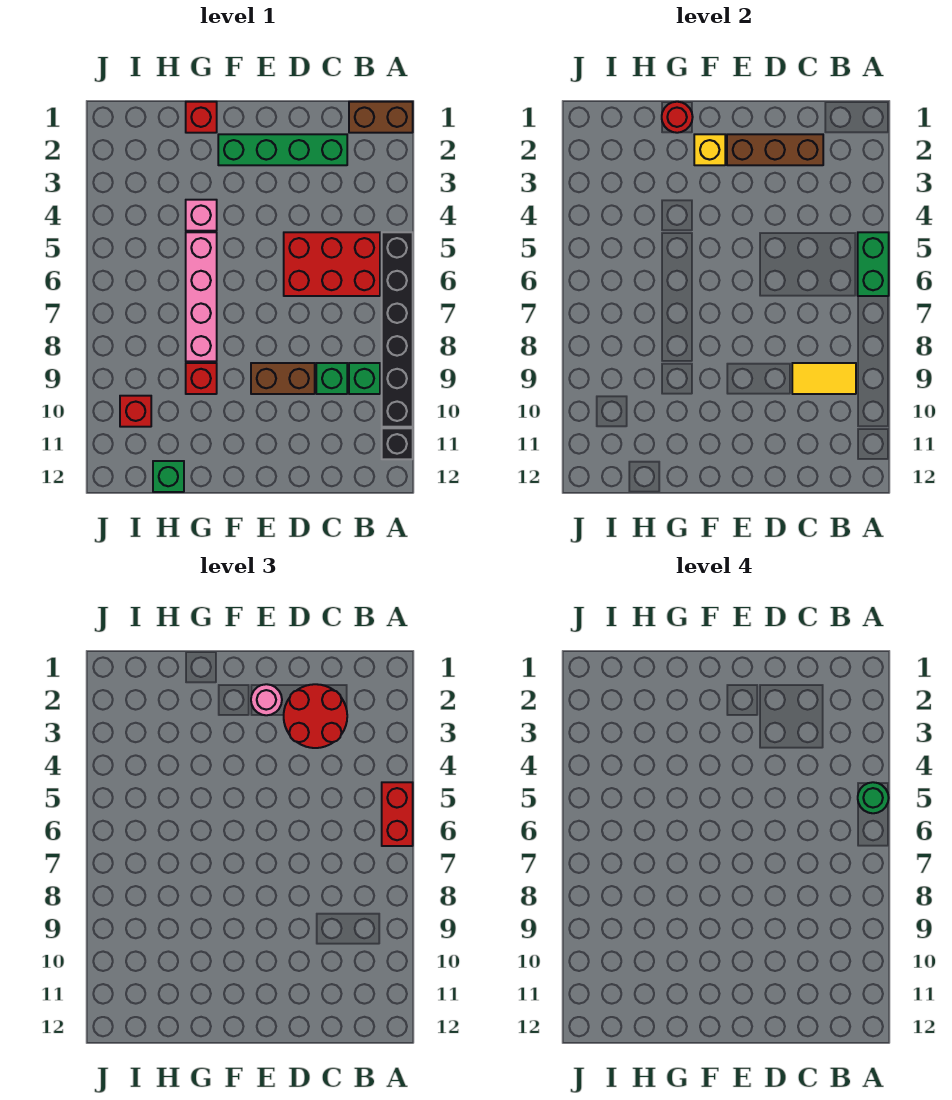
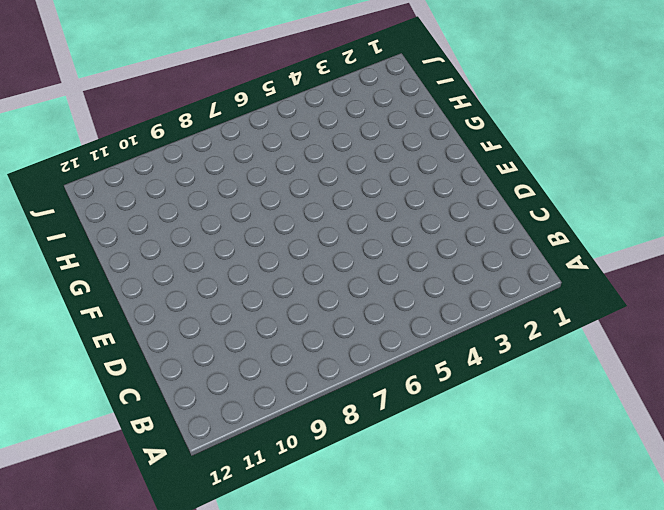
none -> brown 1x2 brick [349,102,413,133]
none -> black 1x6 brick [382,232,413,427]
none -> black 1x1 brick [382,428,413,459]

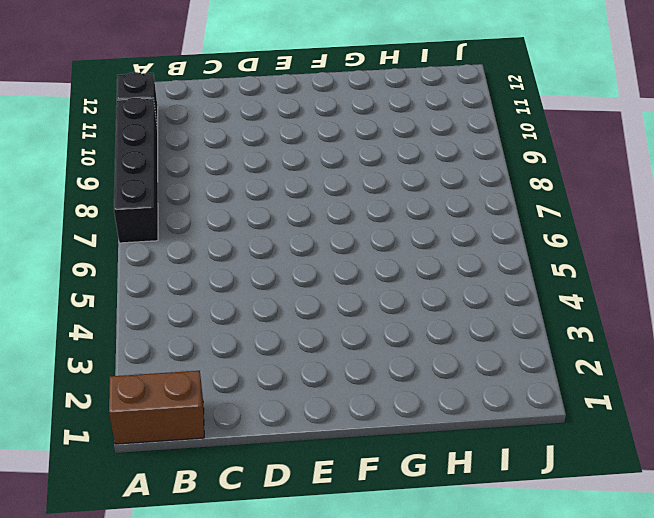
black 1x4 brick [114,97,158,243] -> black 1x6 brick [382,232,413,427]
none -> red 2x3 brick [284,232,380,296]
none -> green 1x1 brick [349,363,380,394]
none -> green 1x4 brick [218,134,347,165]

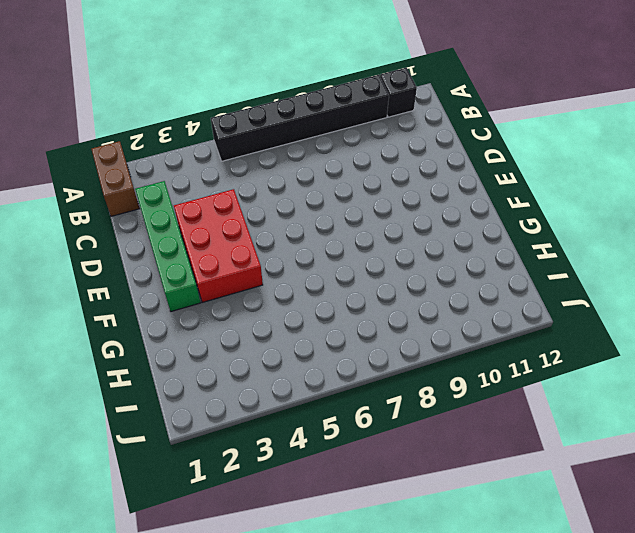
red 2x3 brick [174,189,263,303] -> red 2x3 brick moved to [284,232,380,296]
none -> green 1x1 brick [349,363,380,394]
none -> green 1x1 brick [316,363,347,394]
none -> brown 1x2 brick [251,363,315,394]

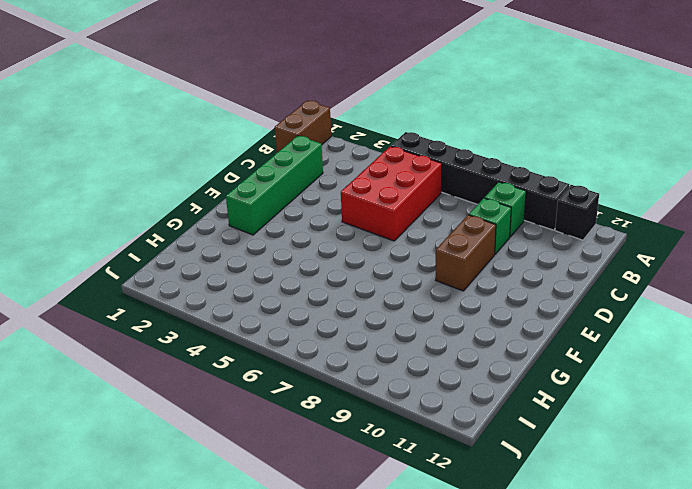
none -> red 1x1 brick [186,102,217,133]
none -> pink 1x1 brick [186,200,217,231]
none -> pink 1x4 brick [186,232,217,361]

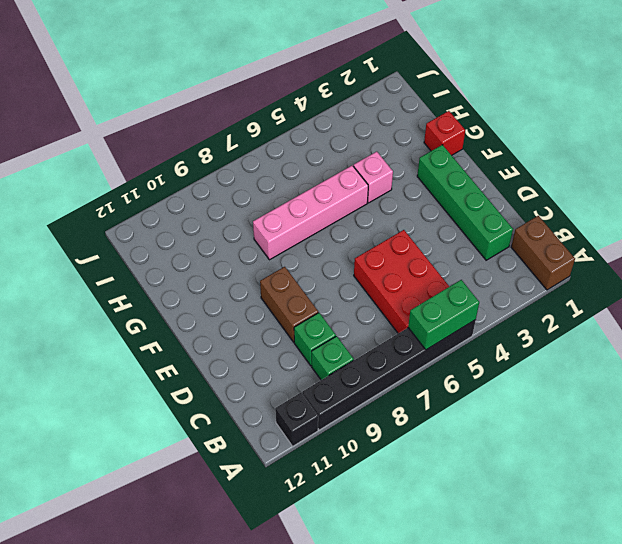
none -> red 1x1 brick [186,363,217,394]
none -> green 1x1 brick [153,461,184,492]
none -> red 1x1 brick [120,396,151,427]

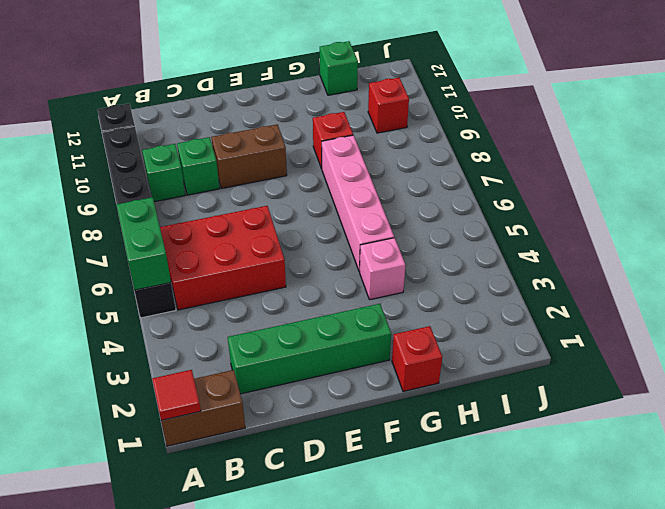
red 1x1 tile [152,370,201,420] -> none
none -> yellow 1x2 tile [792,363,856,394]
none -> brown 1x3 brick [727,134,823,165]
none -> yellow 1x1 brick [694,134,725,165]

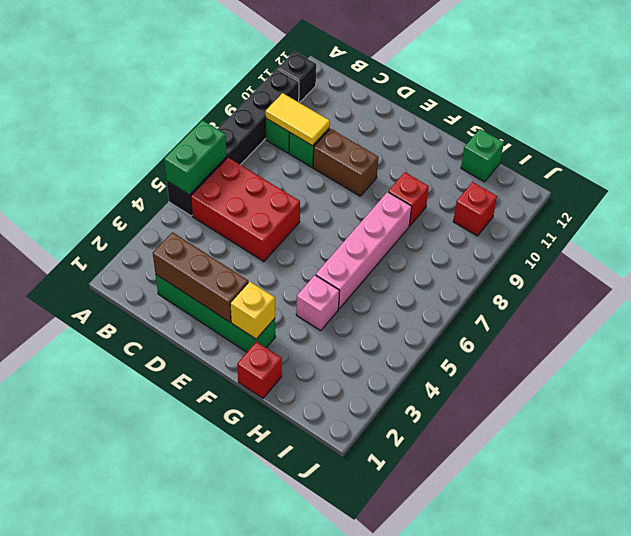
none -> brown 1x2 brick [349,102,413,133]
none -> red 1x1 round brick [662,102,693,133]
none -> red 1x2 brick [382,782,413,846]

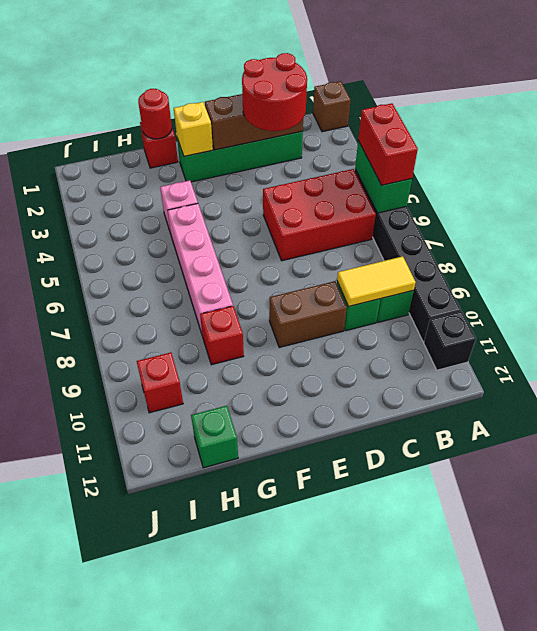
brown 1x1 brick [313,81,351,132] -> brown 1x2 brick [349,102,413,133]
none -> pink 1x1 round brick [251,684,282,715]
none -> green 1x1 round brick [858,782,889,813]

